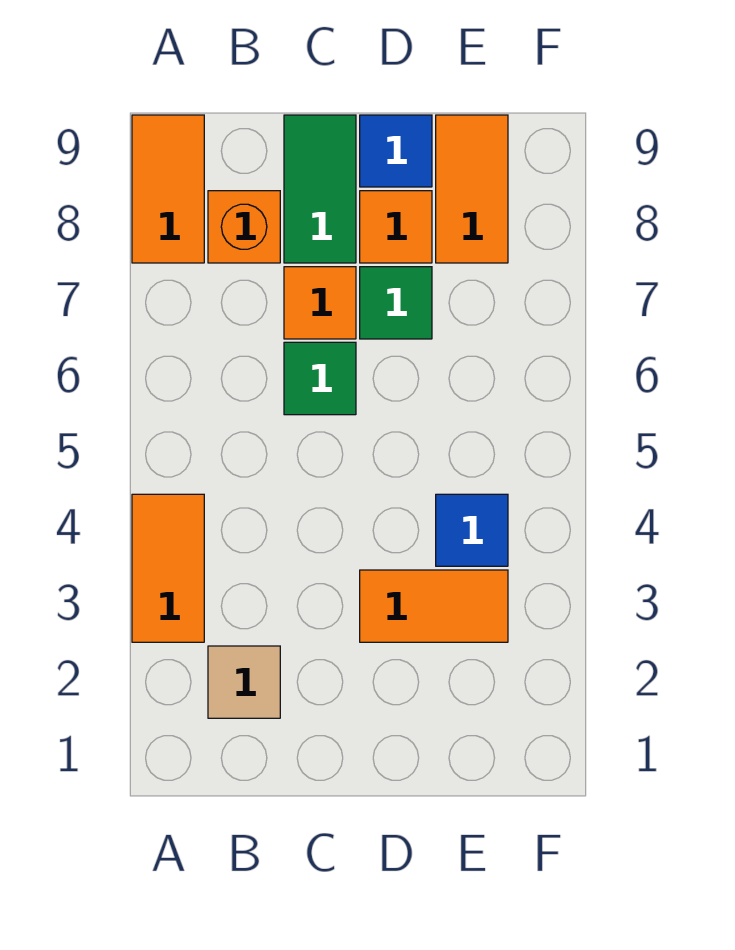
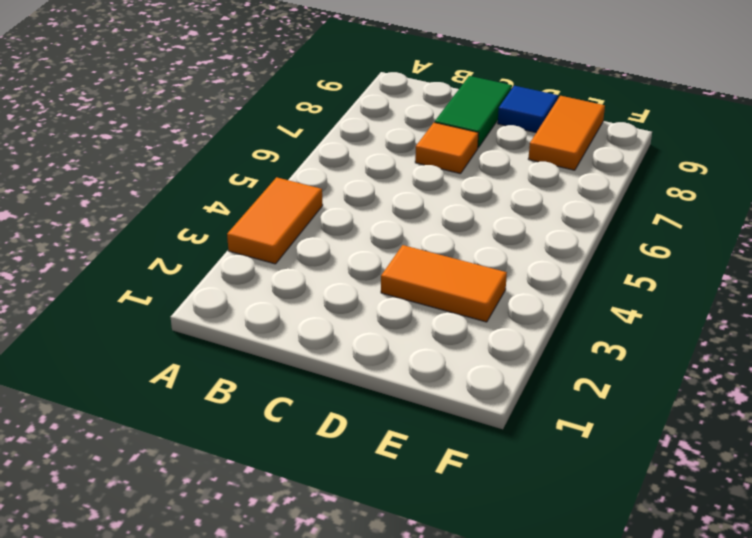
none -> orange 1x2 tile [132,115,204,263]
none -> tan 1x1 tile [208,646,280,718]
none -> orange 1x1 brick [208,191,280,263]

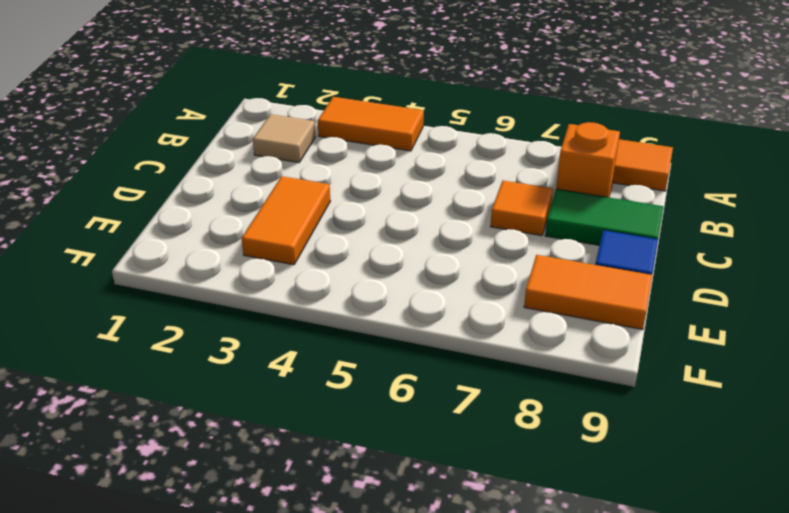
none -> green 1x1 tile [284,342,356,415]
none -> green 1x1 tile [360,267,432,339]
none -> orange 1x1 tile [360,191,432,263]

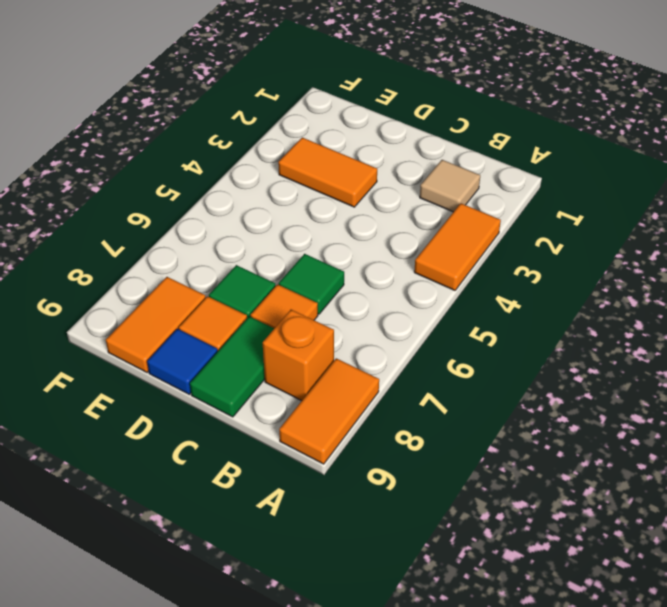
none -> blue 1x1 tile [436,494,508,566]

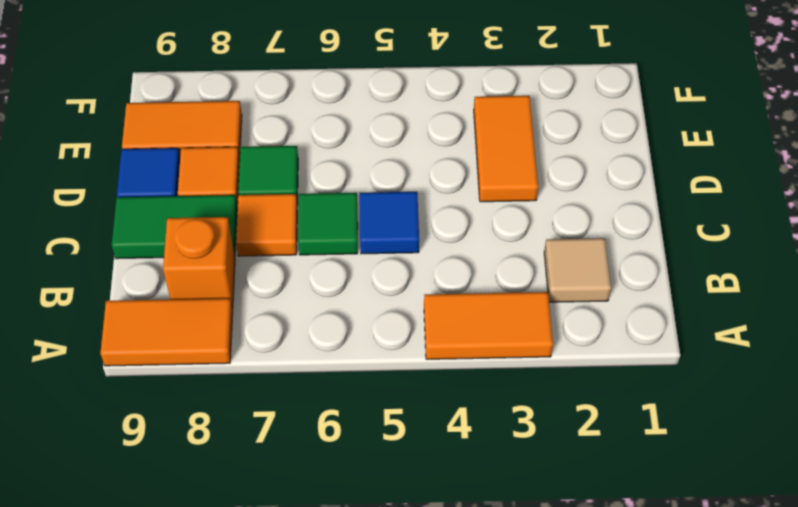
blue 1x1 tile [360,192,419,254] -> blue 1x1 tile moved to [436,494,508,566]

